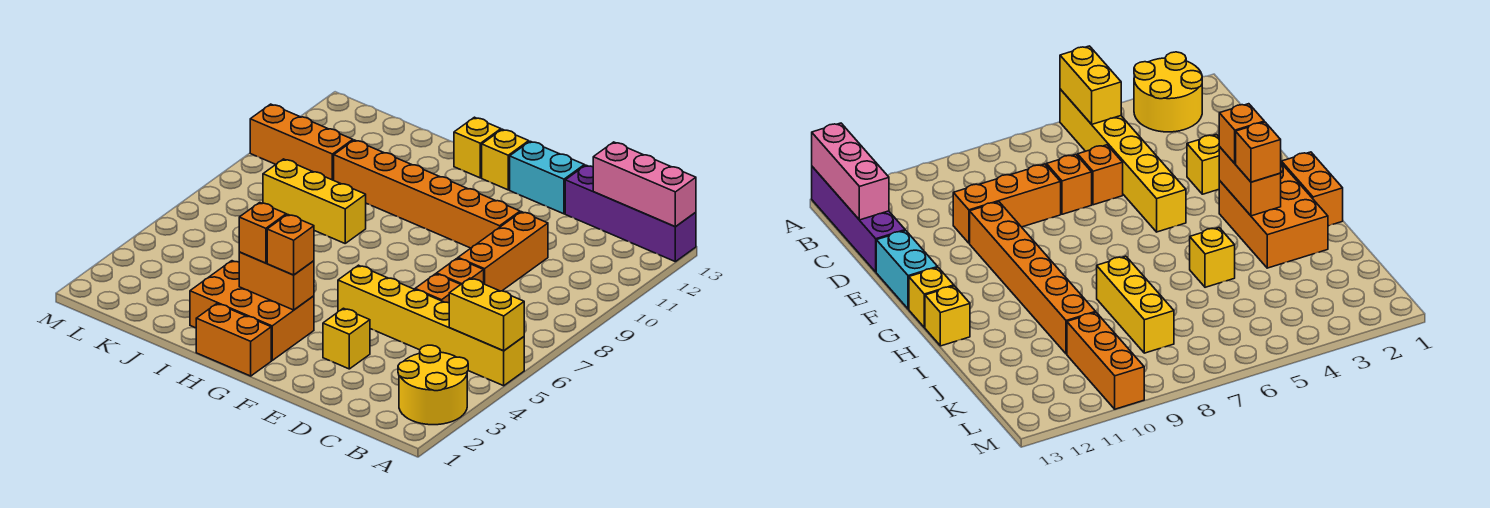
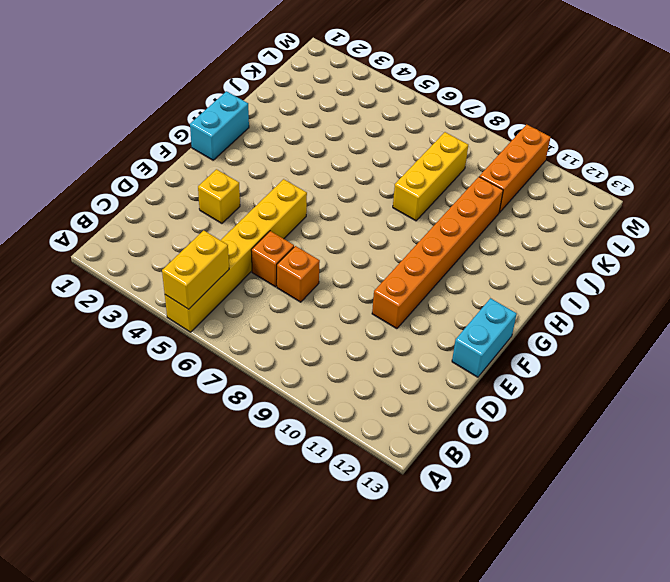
cyan 1x2 brick [190,91,249,160] -> orange 1x2 brick [196,304,271,376]
none -> yellow 2x2 round brick [398,345,468,425]
none -> purple 1x4 brick [565,165,696,262]
none -> orange 1x3 brick [458,212,548,291]

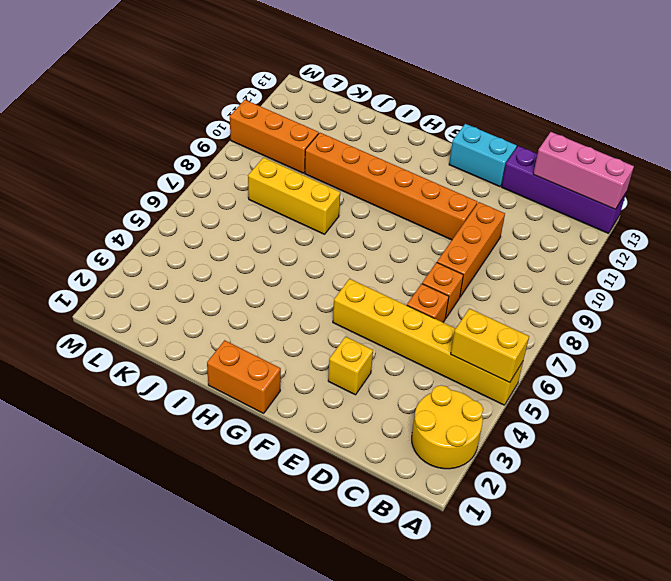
none -> orange 2x3 brick [190,261,314,360]
none -> yellow 1x1 brick [482,129,529,190]
none -> yellow 1x1 brick [454,117,501,178]

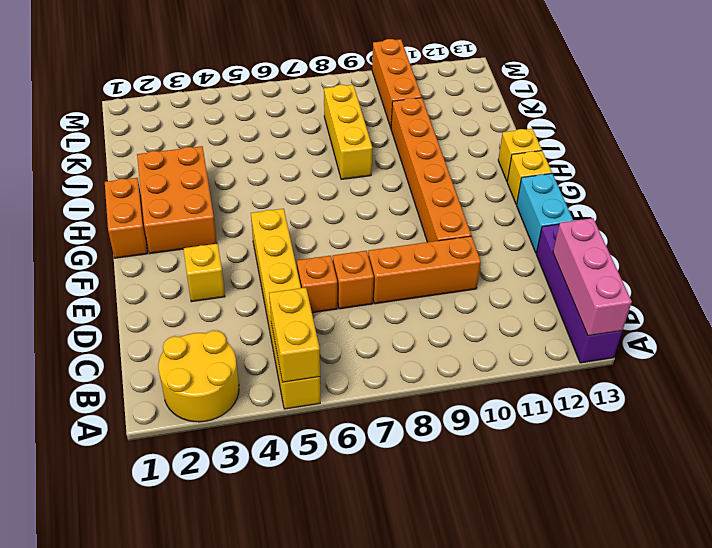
none -> yellow 1x1 brick [1190,228,1235,287]
none -> orange 1x2 brick [239,252,314,310]
none -> orange 1x1 brick [267,214,314,275]

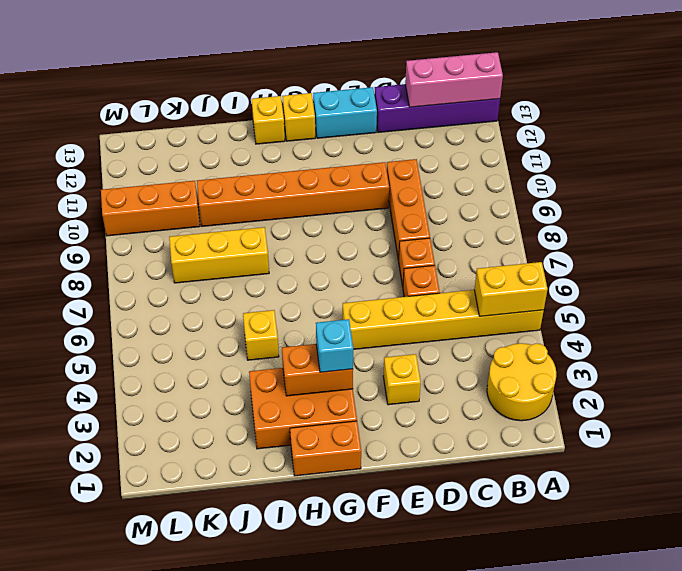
cyan 1x1 brick [316,319,353,372] -> orange 1x1 brick [267,214,314,275]
none -> orange 1x1 brick [239,203,286,263]

